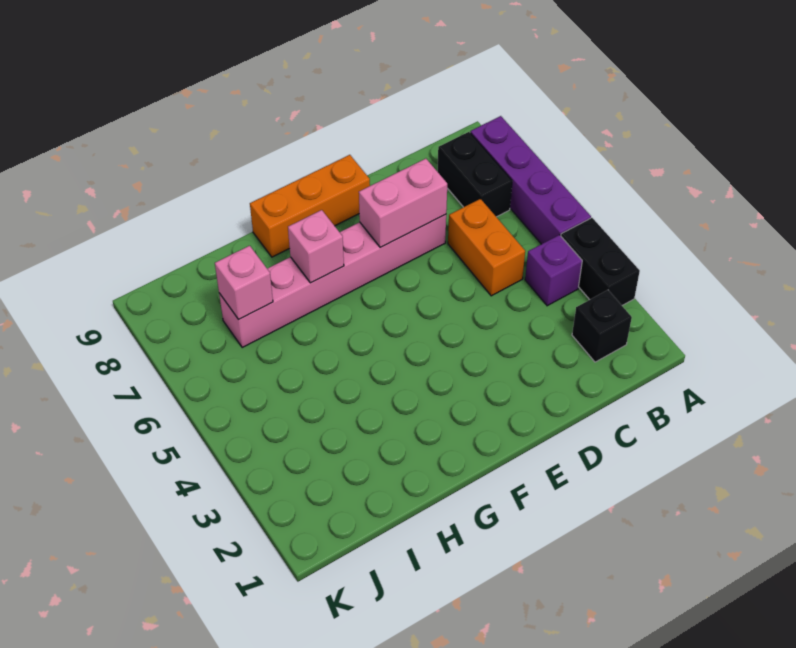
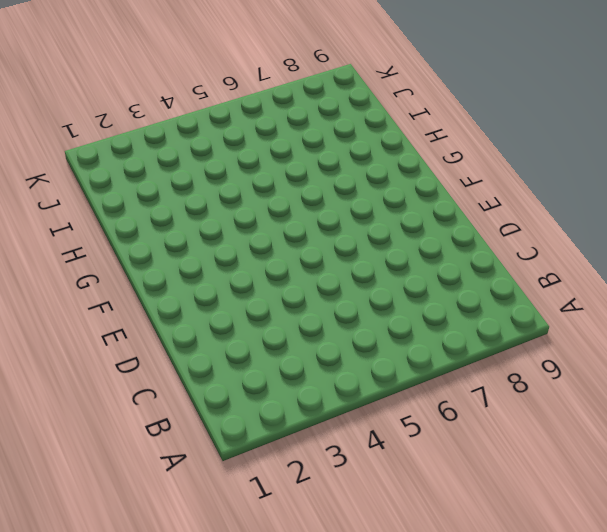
none -> black 1x2 brick [561,218,640,305]
none -> purple 1x4 brick [470,116,591,244]

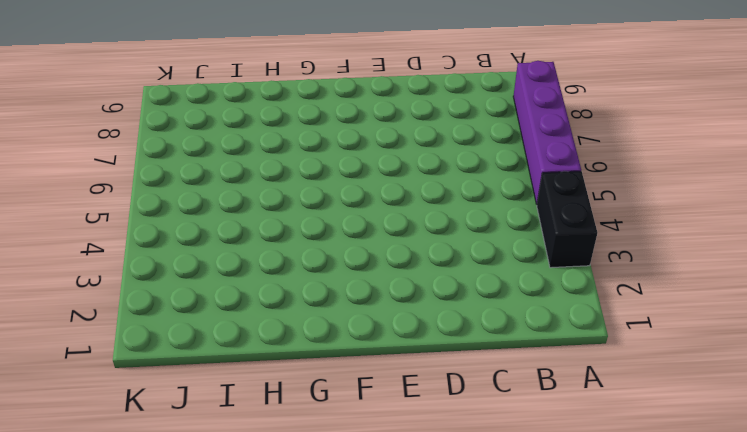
none -> black 1x1 brick [572,290,632,362]
none -> purple 1x1 brick [525,235,582,306]

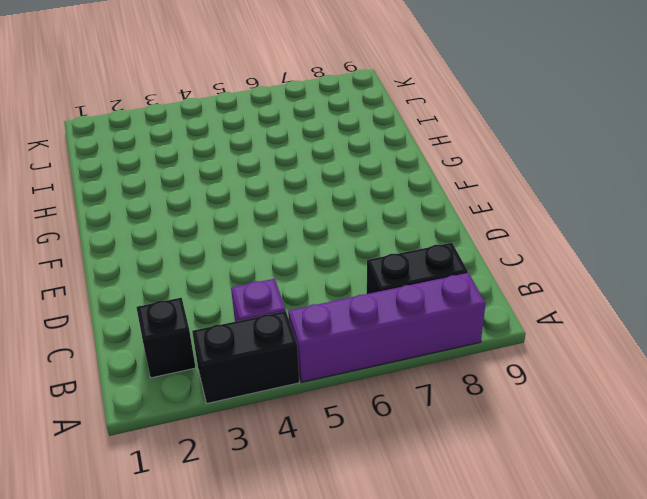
none -> orange 1x2 brick [448,199,525,296]
none -> pink 1x6 brick [219,215,446,347]

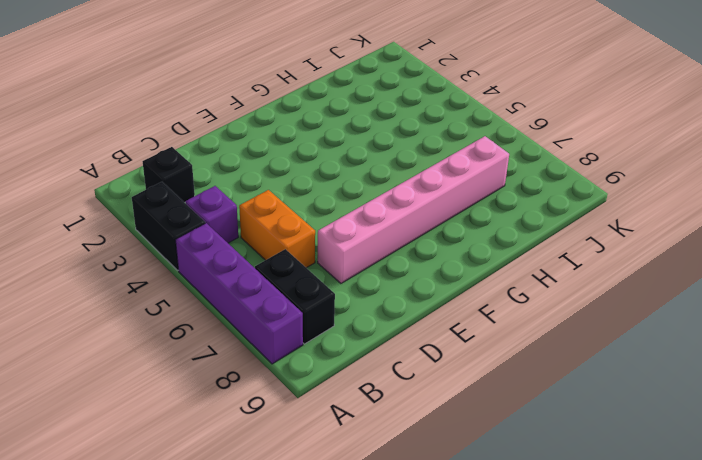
none -> orange 1x3 brick [250,155,370,257]
none -> pink 1x2 brick [359,159,447,247]

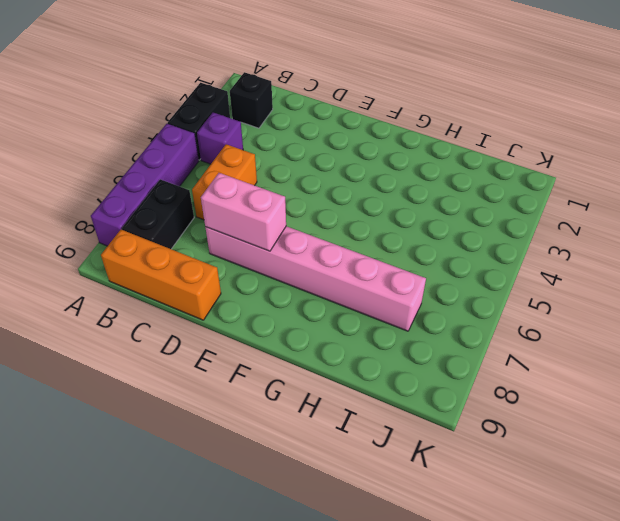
orange 1x3 brick [101,230,221,320] -> orange 1x3 brick moved to [250,155,370,257]
none -> pink 1x1 brick [288,210,344,283]
none -> pink 1x1 brick [215,246,273,320]

